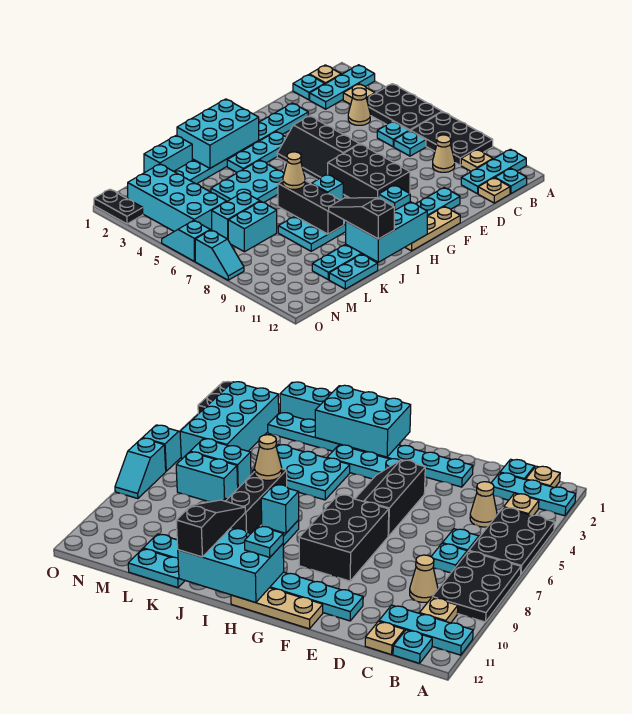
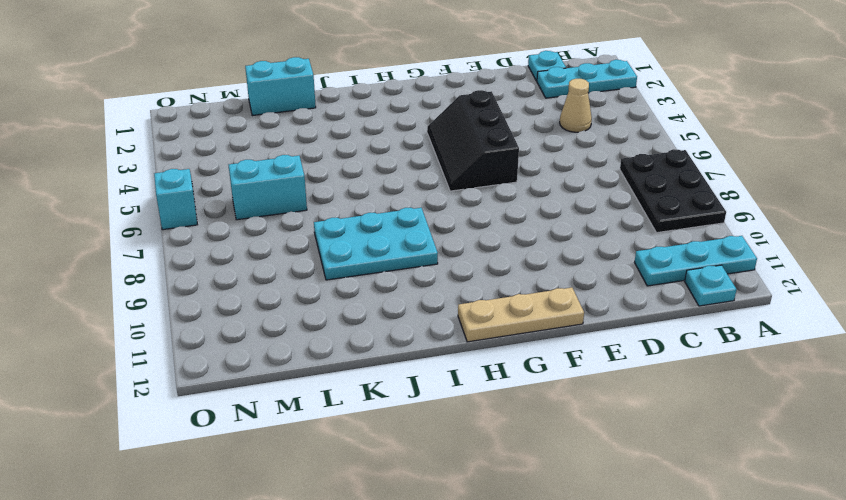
none -> black 2x3 plate [367,84,442,131]
none -> tan 1x1 plate [309,65,341,84]
none -> tan 1x1 plate [343,84,375,104]
none -> tan 1x1 plate [461,150,493,171]

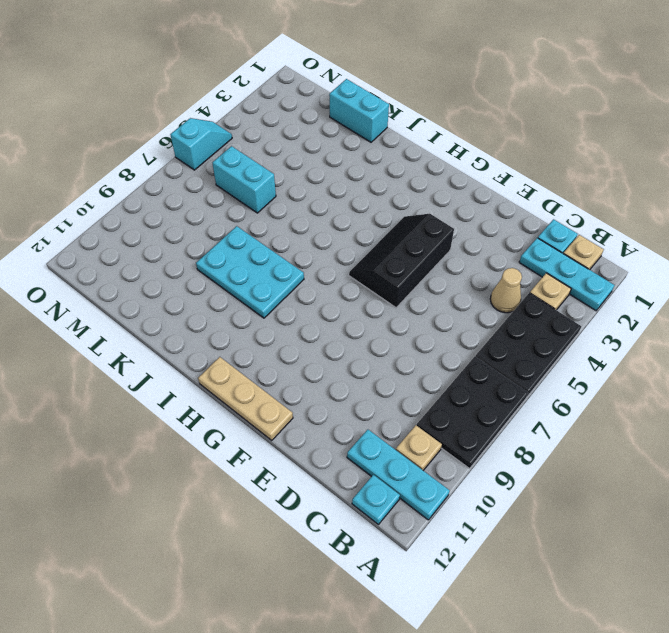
none -> cyan 1x1 plate [377,122,409,147]
none -> cyan 1x1 plate [394,131,426,156]
none -> tan 1x1 cone [433,135,455,172]
none -> tan 1x1 plate [478,178,510,203]

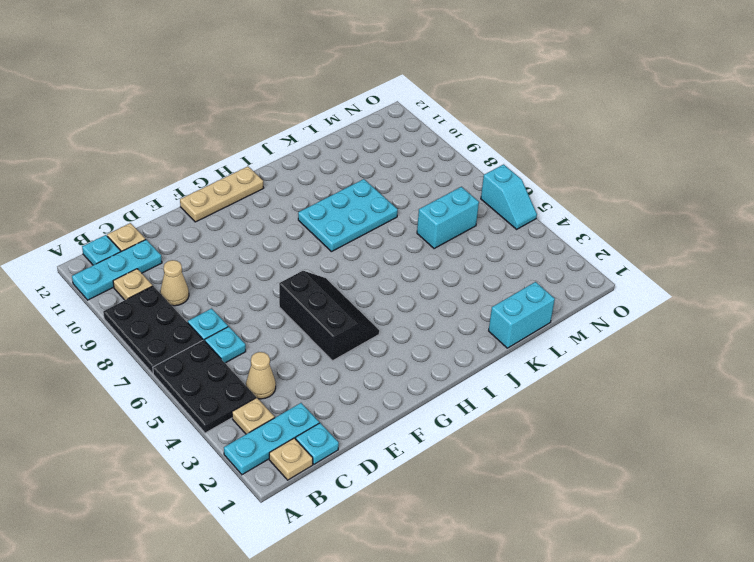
none -> cyan 1x8 plate [174,103,308,184]
none -> cyan 1x8 plate [312,188,460,280]
none -> black 2x3 brick [328,144,410,198]
none -> cyan 1x3 plate [227,132,286,172]

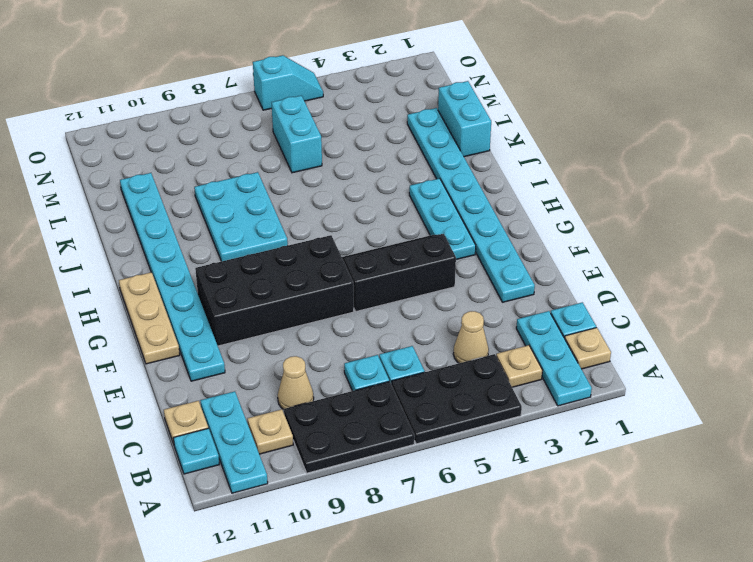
black 2x4 brick [195,235,354,346] -> black 2x3 brick [328,144,410,198]
none -> cyan 2x3 plate [211,160,284,202]
none -> cyan 1x2 plate [329,254,378,289]
none -> cyan 1x2 brick [228,201,277,252]
none -> cyan 2x4 brick [128,164,227,231]

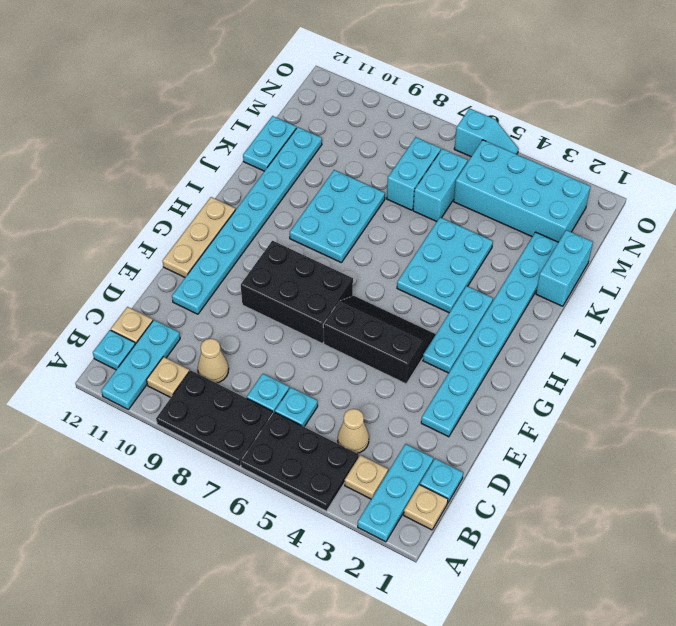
none -> black 1x2 plate [94,189,143,224]
none -> cyan 1x2 slope [195,230,244,280]
none -> cyan 2x3 brick [177,99,259,168]
none -> cyan 2x3 brick [346,202,427,262]

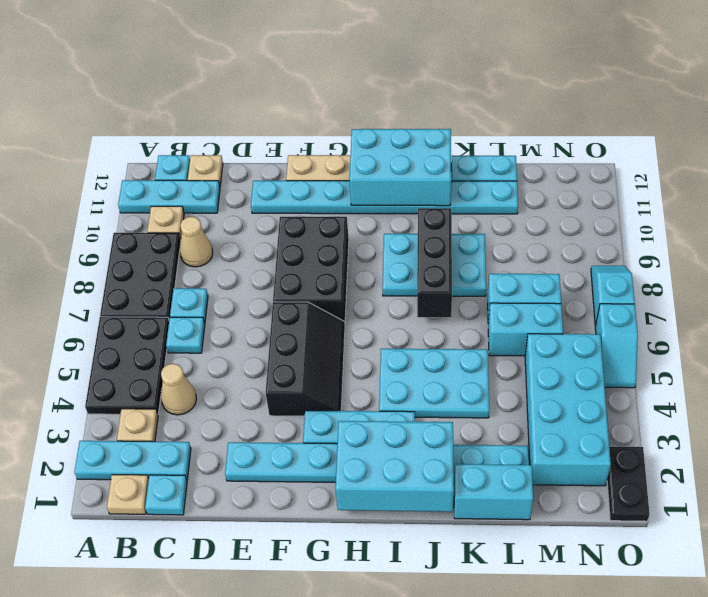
none -> cyan 1x1 brick [312,174,343,200]
none -> cyan 1x1 plate [379,185,410,210]
none -> tan 1x1 cone [283,152,305,189]
none -> black 1x3 slope [329,198,394,239]

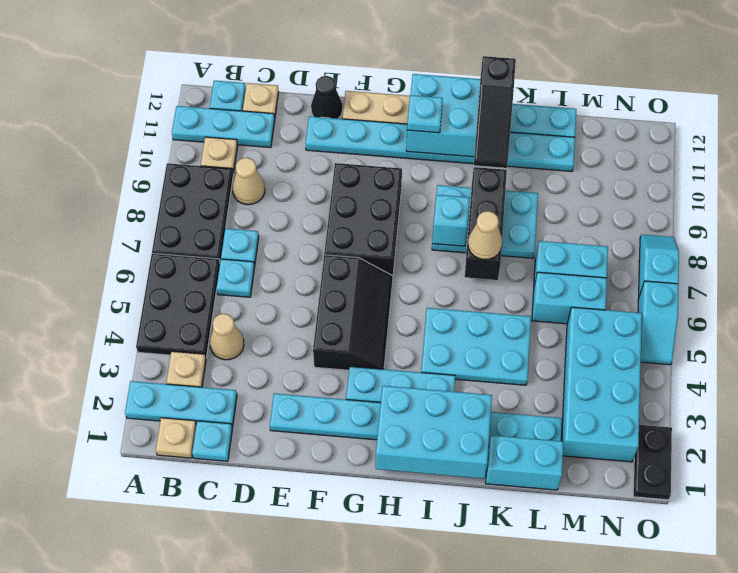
black 1x1 cone [311,76,343,119] -> none

